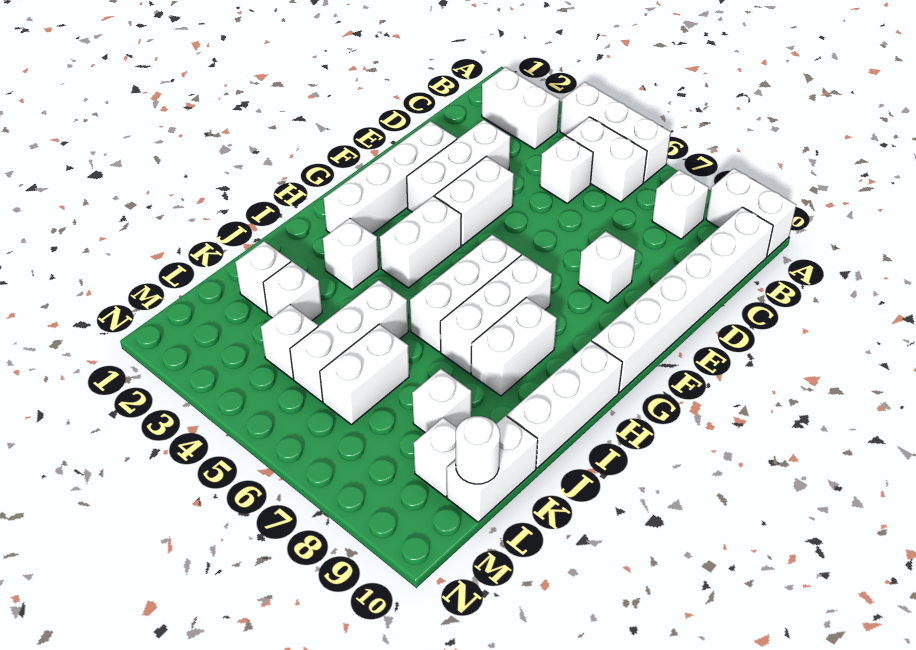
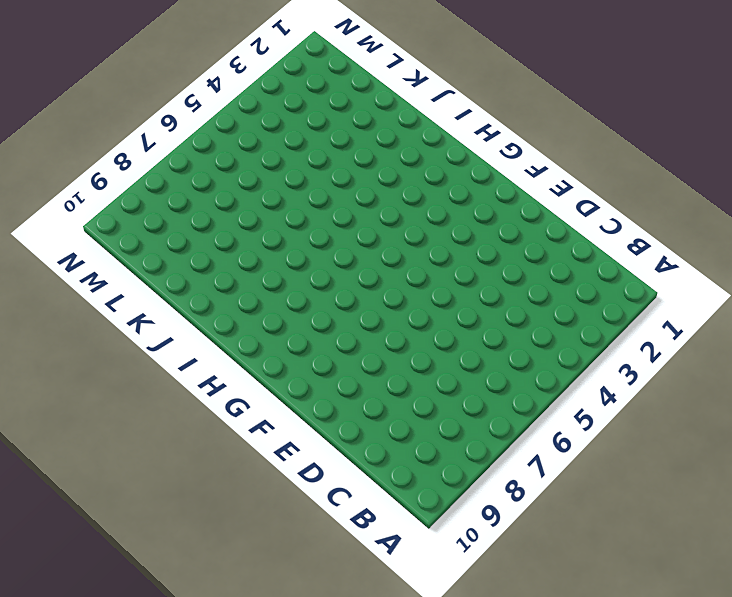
none -> white 1x3 brick [560,82,671,182]
none -> white 1x2 brick [706,169,796,257]
none -> white 1x2 brick [482,67,560,149]

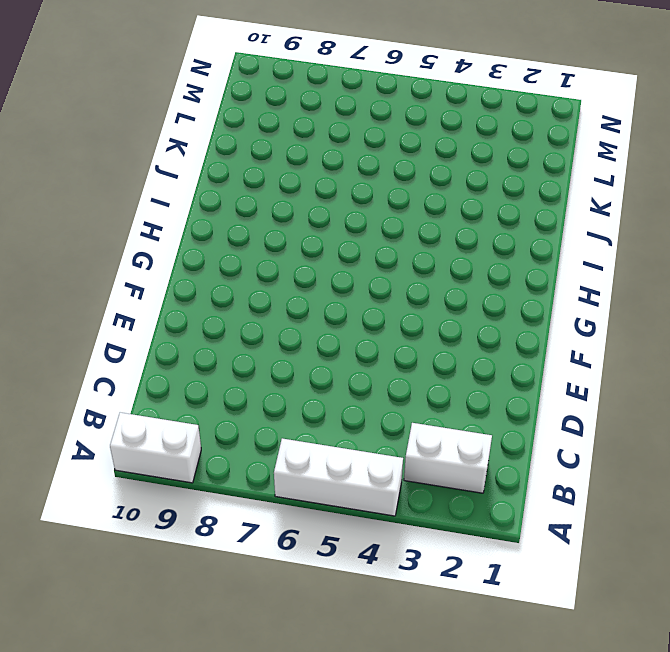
none -> white 1x2 brick [566,117,647,202]
none -> white 1x1 brick [652,170,709,239]
none -> white 1x6 brick [592,207,773,392]

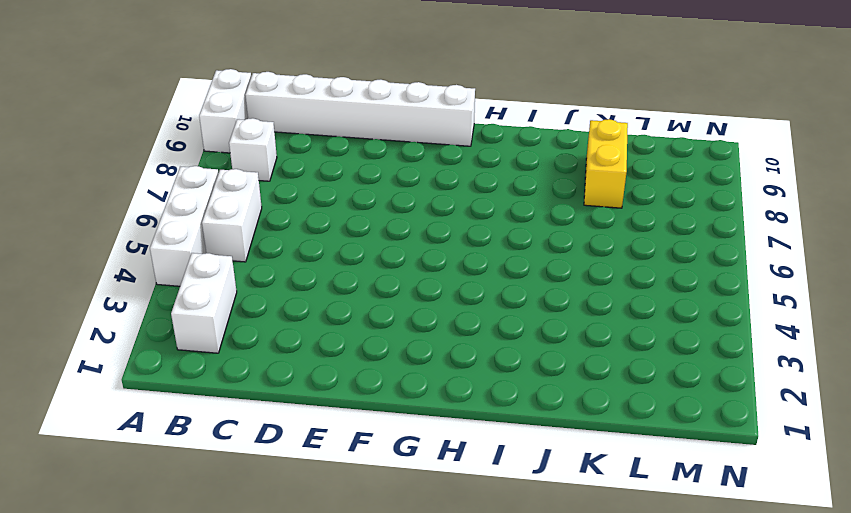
yellow 1x2 brick [584,119,628,208] -> white 1x1 brick [412,369,471,432]
none -> white 1x1 brick [540,136,593,203]
none -> white 1x3 brick [407,120,510,212]
none -> white 1x4 brick [324,121,457,234]

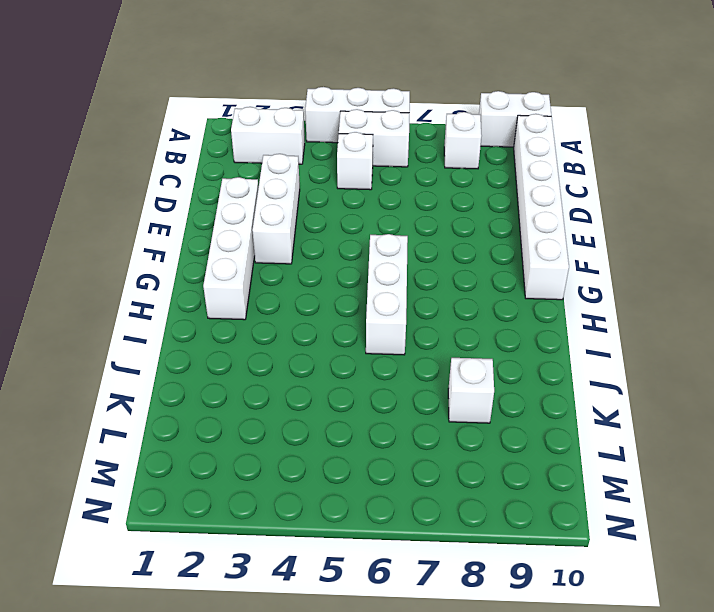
none -> white 1x2 brick [435,156,514,245]
none -> white 1x1 brick [578,231,636,303]
none -> white 1x2 brick [380,196,461,288]

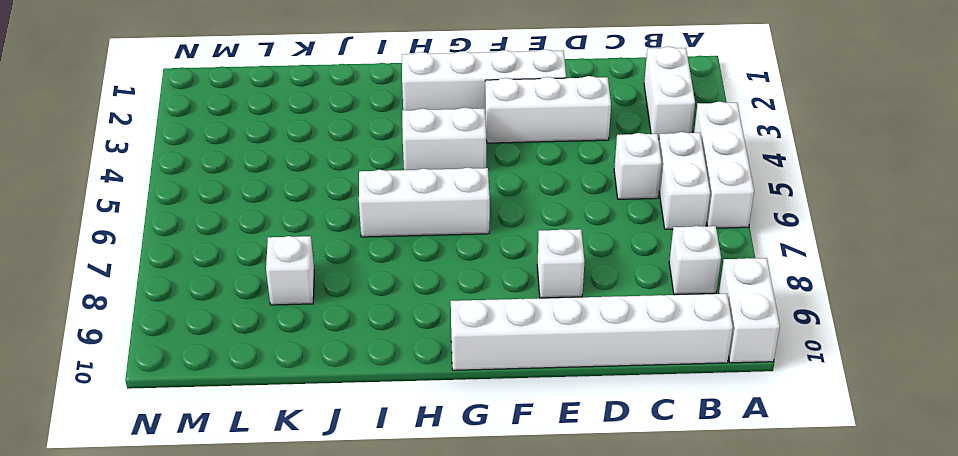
none -> white 1x2 brick [435,156,514,245]
none -> white 1x3 brick [440,255,552,374]
none -> white 1x2 brick [471,298,557,396]

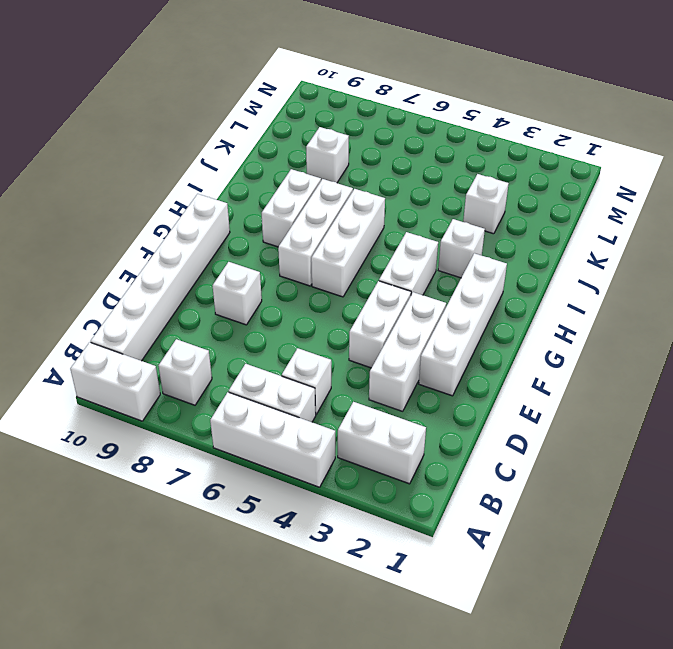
none -> white 1x3 brick [507,341,622,468]
none -> white 1x3 brick [290,280,408,402]
none -> white 1x1 brick [235,241,291,313]

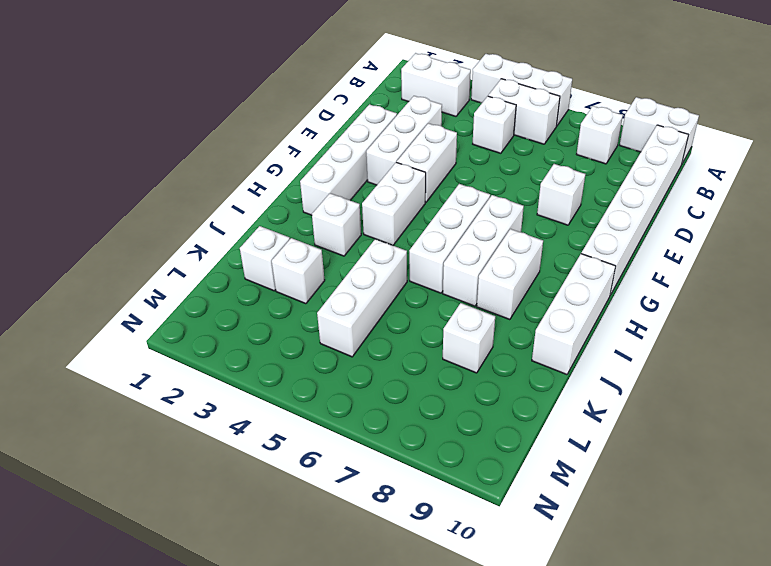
none -> white 1x2 brick [320,324,409,425]
none -> white 1x2 brick [447,416,538,522]
none -> white 1x1 brick [261,305,318,379]

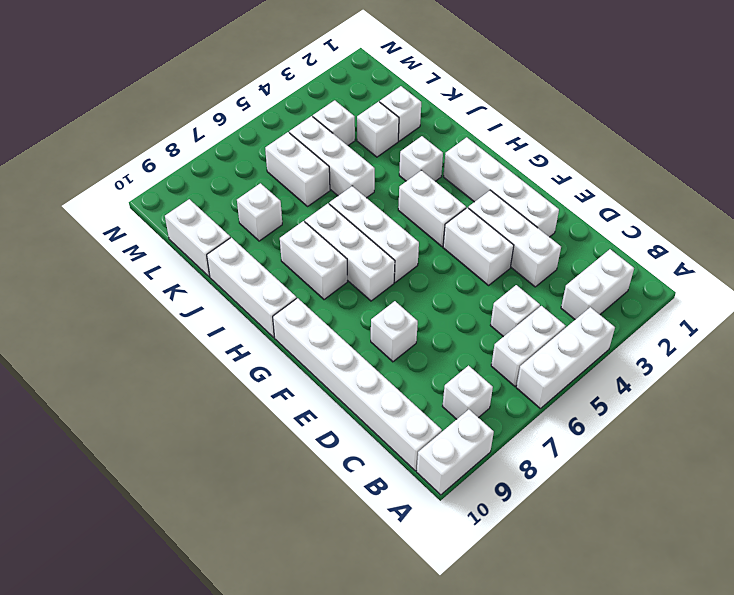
none -> white 1x1 brick [414,418,457,497]
none -> white 1x1 round brick [456,416,500,484]

